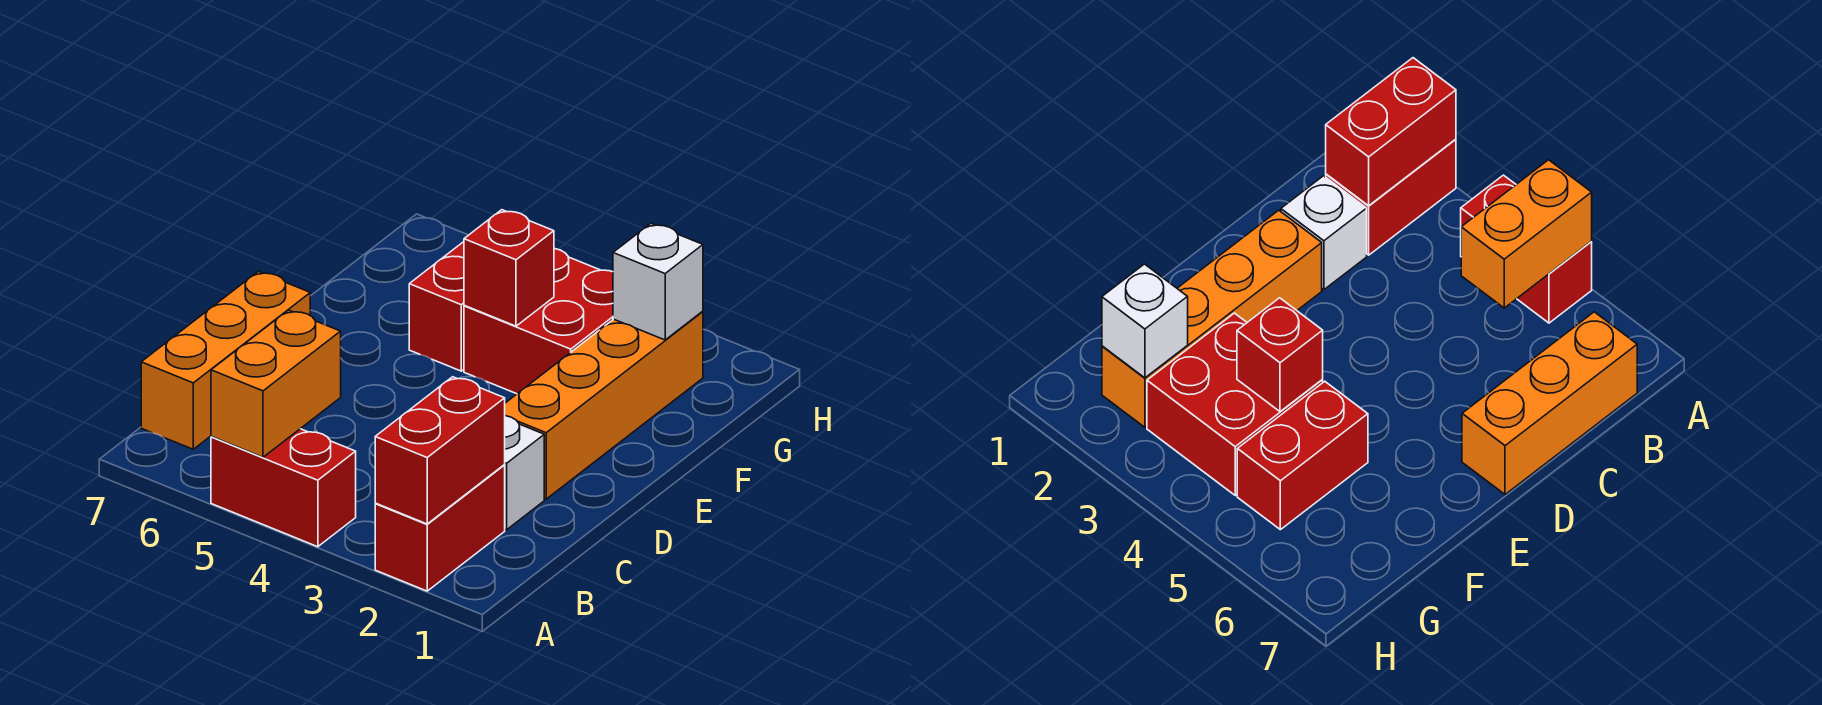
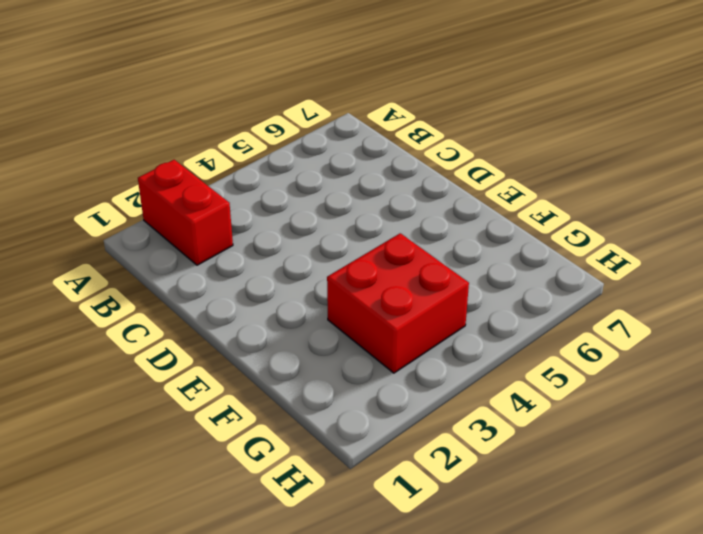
none -> red 1x2 brick [211,429,356,547]
none -> orange 1x3 brick [141,271,310,449]

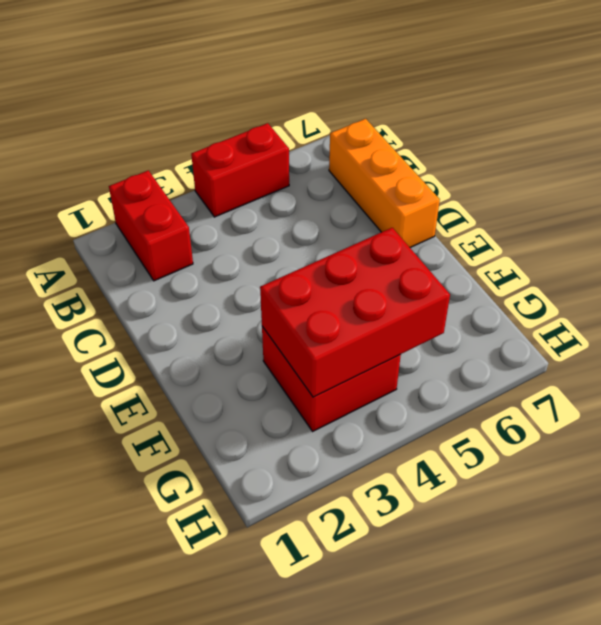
red 2x3 brick [260,228,450,397] -> red 1x1 brick [464,210,554,326]
none -> white 1x1 brick [504,416,544,530]
none -> orange 1x4 brick [505,311,703,499]

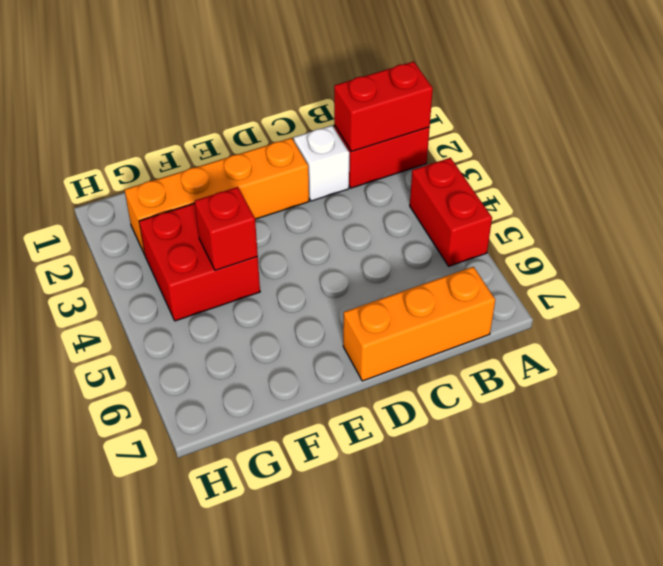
none -> red 1x2 brick [409,242,464,371]
none -> orange 1x2 brick [211,310,341,457]

